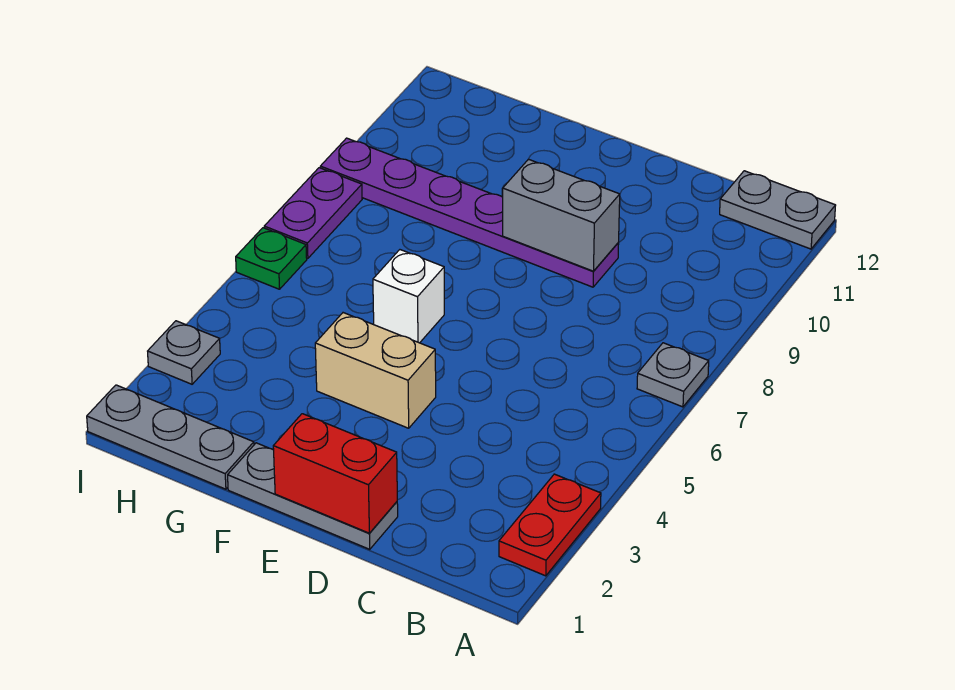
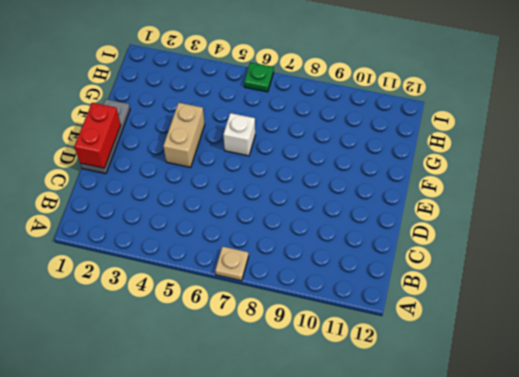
tan 1x1 plate [215,247,249,281] -> grey 1x1 plate [637,343,709,407]
none -> red 1x2 plate [499,474,601,576]
none -> grey 1x2 plate [720,171,836,249]
none -> purple 1x6 plate [320,138,619,287]

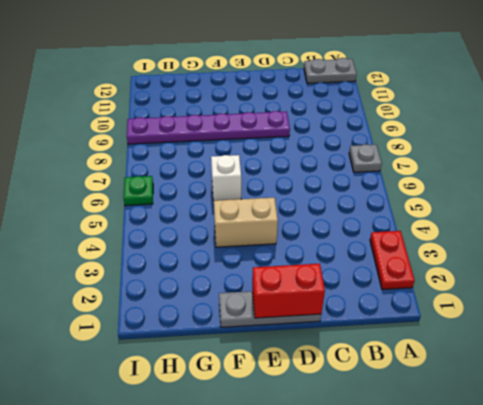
none -> grey 1x3 plate [87,385,254,489]
none -> grey 1x1 plate [148,321,220,384]
none -> purple 1x2 plate [264,168,362,258]

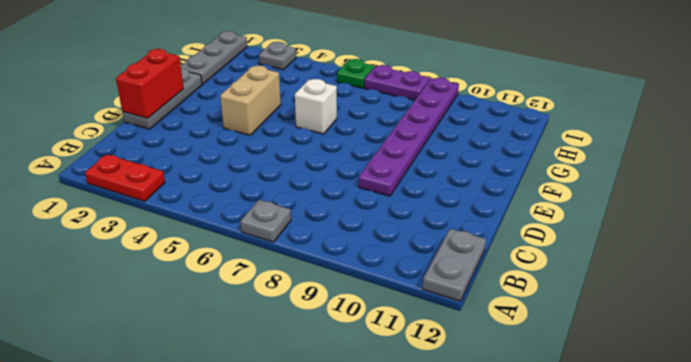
none -> grey 1x2 brick [503,159,620,271]

